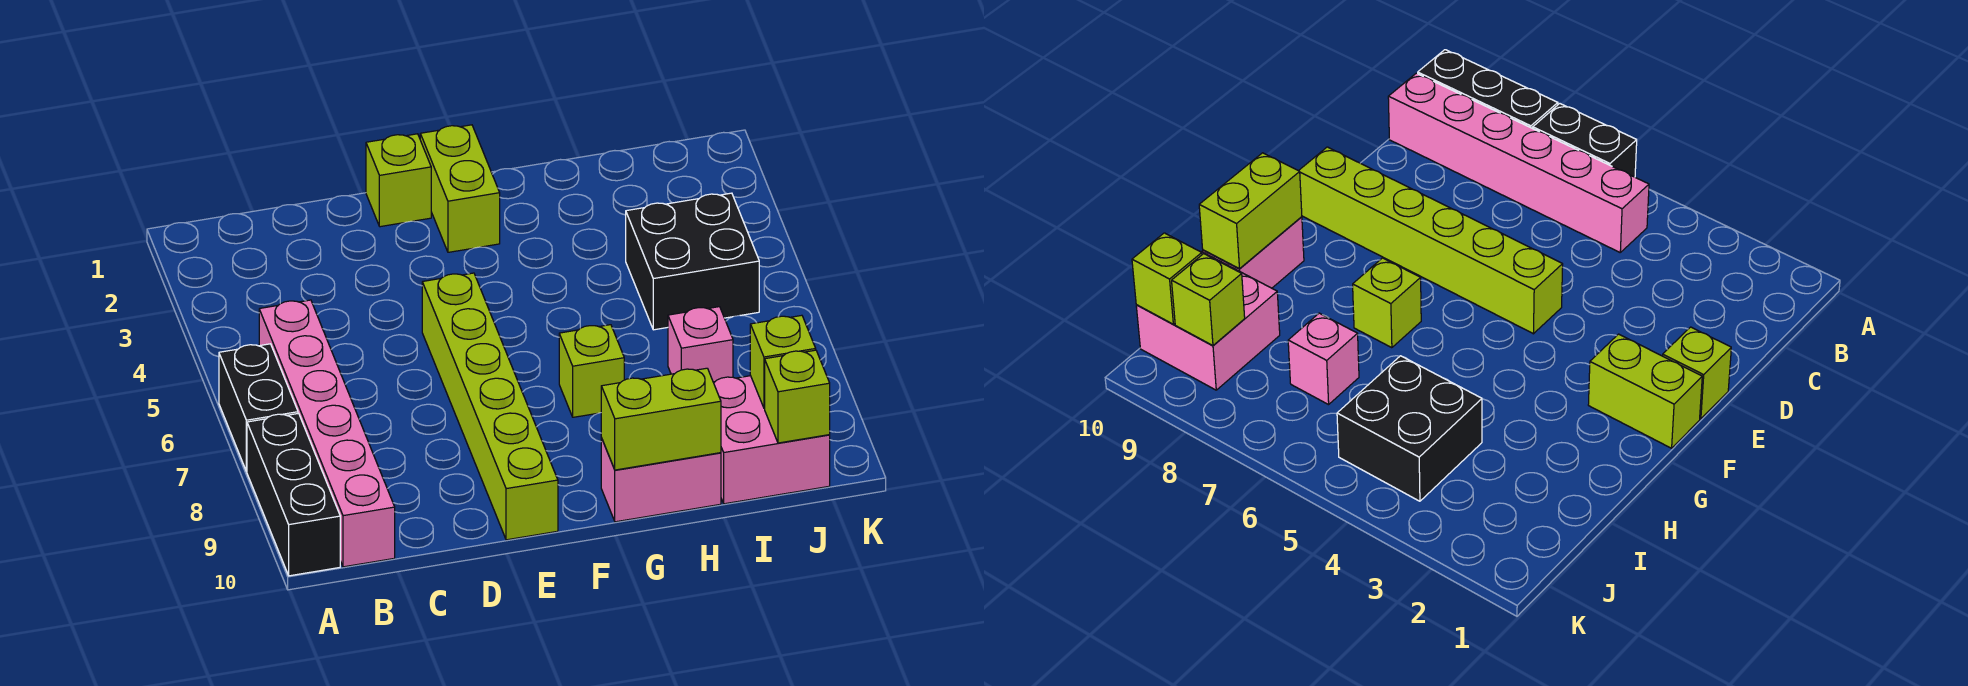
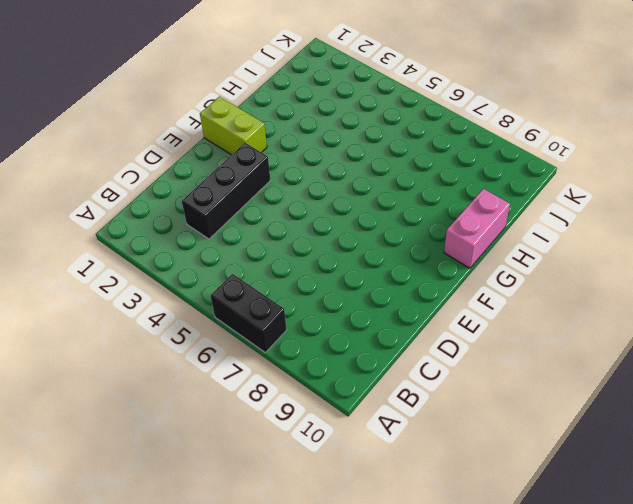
black 1x3 brick [182,143,270,239] -> black 1x3 brick turned to [247,413,340,576]
none -> pink 1x6 brick [259,300,395,567]
none -> lime 1x1 brick [366,134,431,227]
none -> lime 1x6 brick [422,273,558,540]

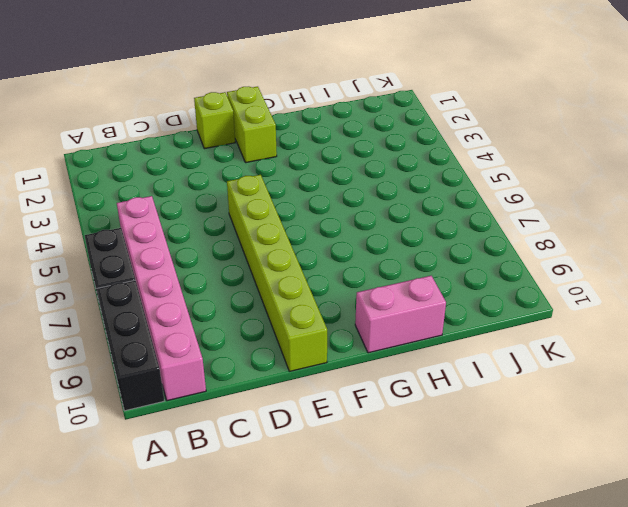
none -> lime 1x1 brick [559,325,624,417]
none -> black 2x2 brick [626,193,759,330]
none -> pink 1x1 brick [668,307,733,382]

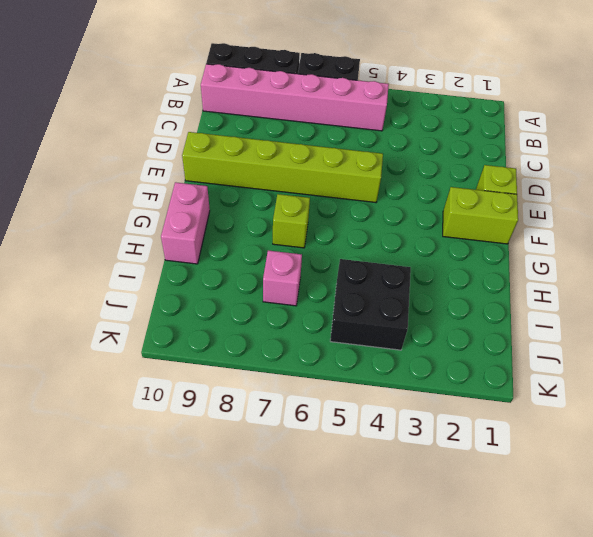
none -> pink 2x2 brick [713,376,830,504]
none -> lime 1x2 brick [601,368,721,470]
none -> lime 1x1 brick [750,315,816,408]

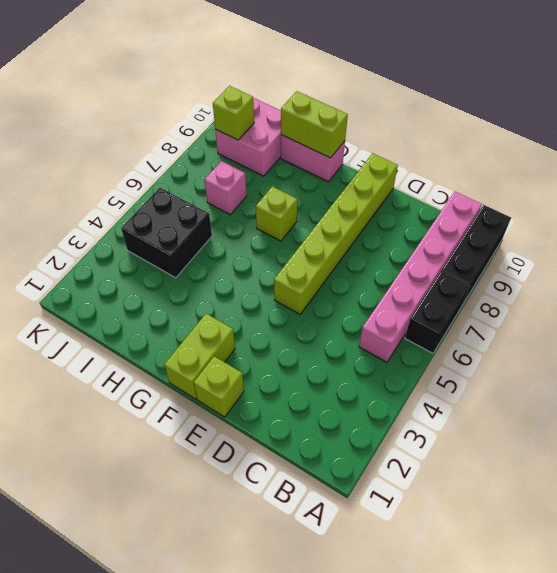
none -> lime 1x1 brick [765,350,830,443]

